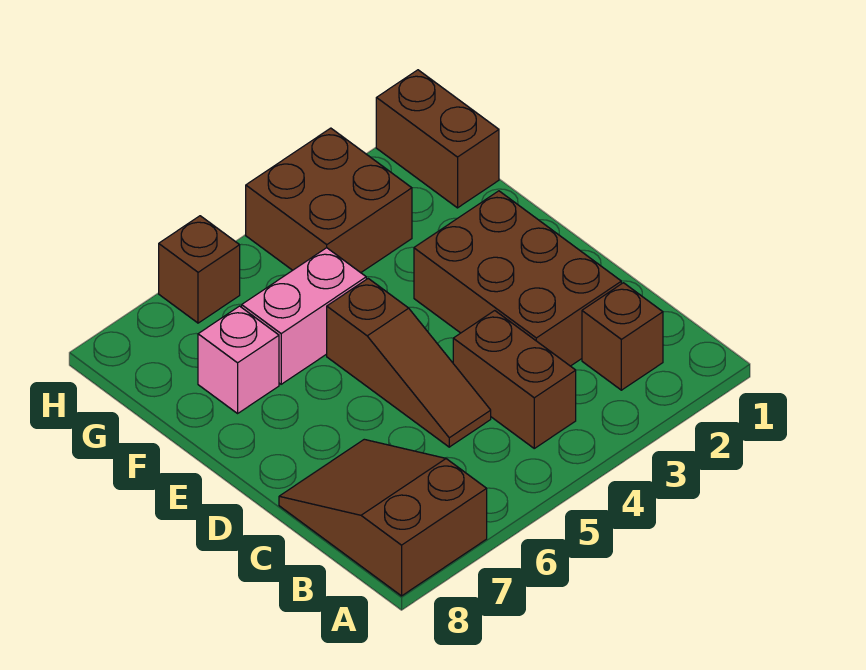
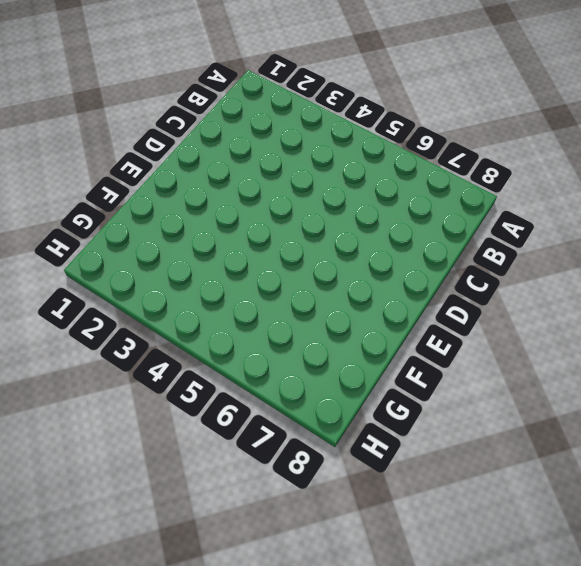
none -> brown 2x3 slope [279,439,487,596]
none -> brown 1x1 brick [582,283,663,390]

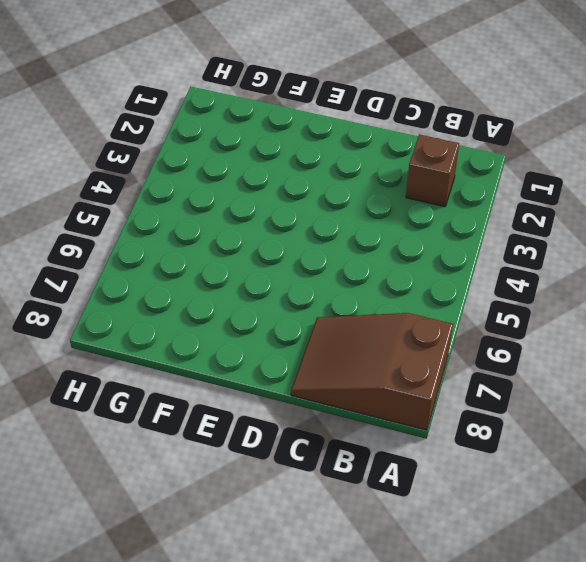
none -> brown 1x2 brick [453,311,576,448]
none -> brown 2x3 brick [414,191,621,366]

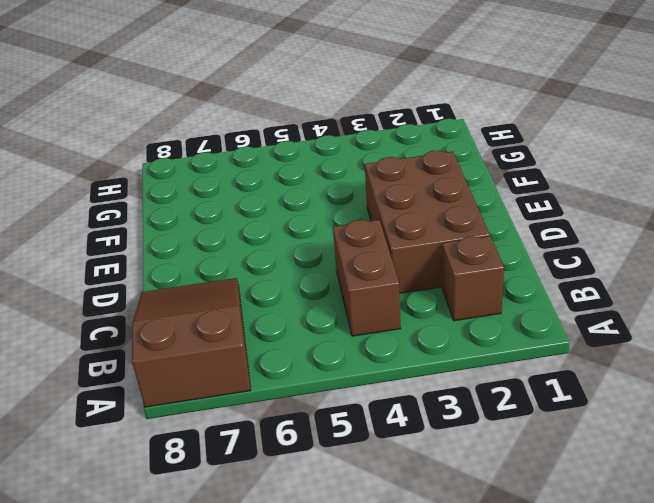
none -> brown 1x3 slope [327,279,491,447]
none -> pink 1x2 brick [242,248,366,384]

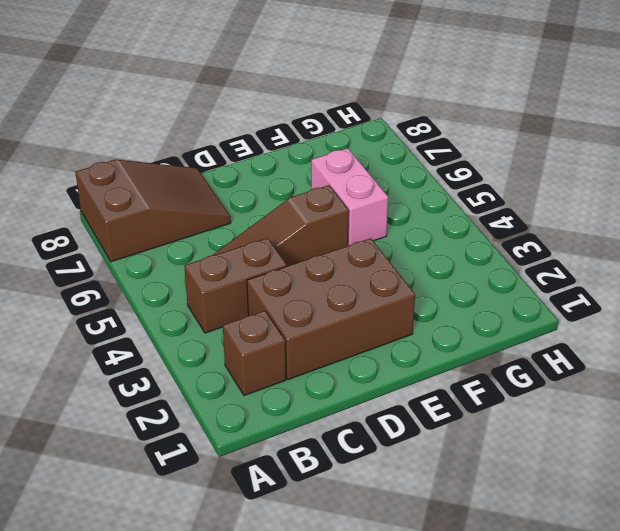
none -> pink 1x1 brick [198,306,279,413]
none -> brown 1x2 brick [376,70,499,208]

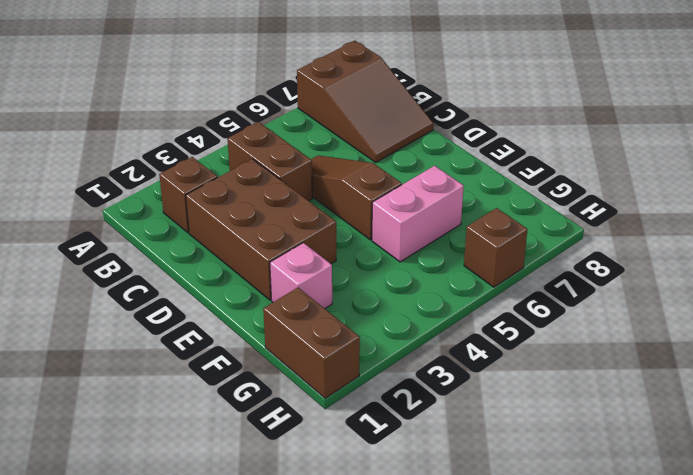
pink 1x1 brick [270,243,332,308] -> pink 1x1 brick moved to [198,306,279,413]
none -> brown 2x2 brick [246,128,412,273]

